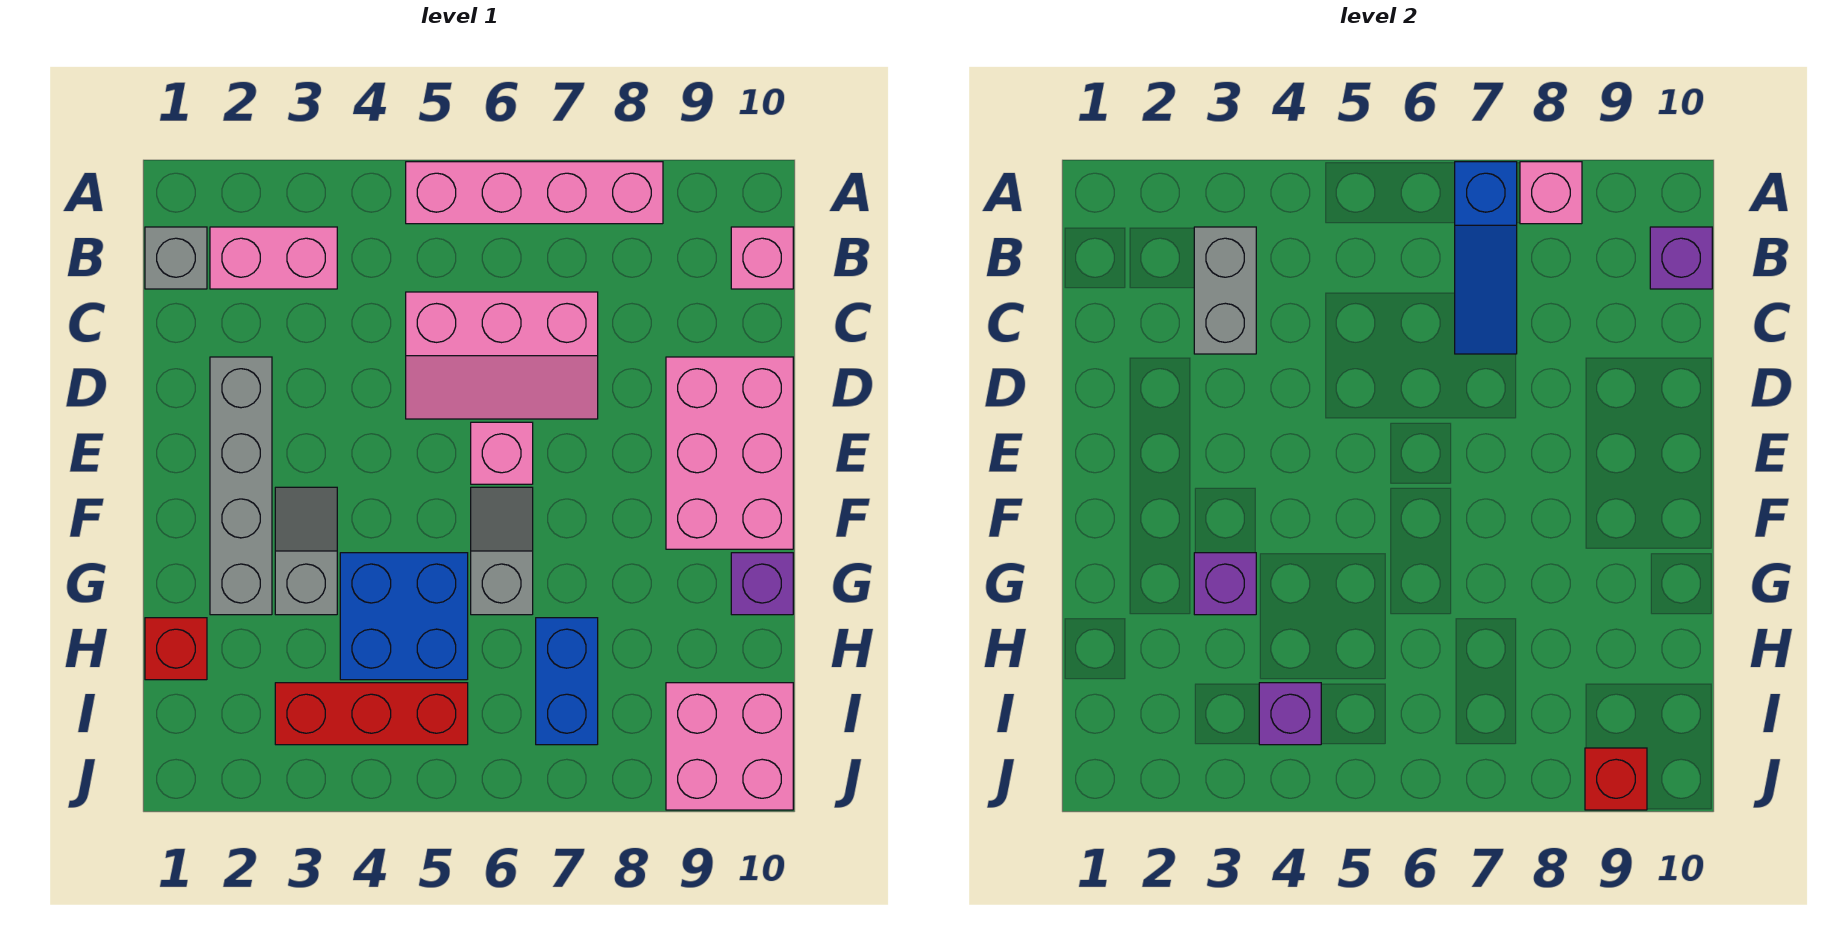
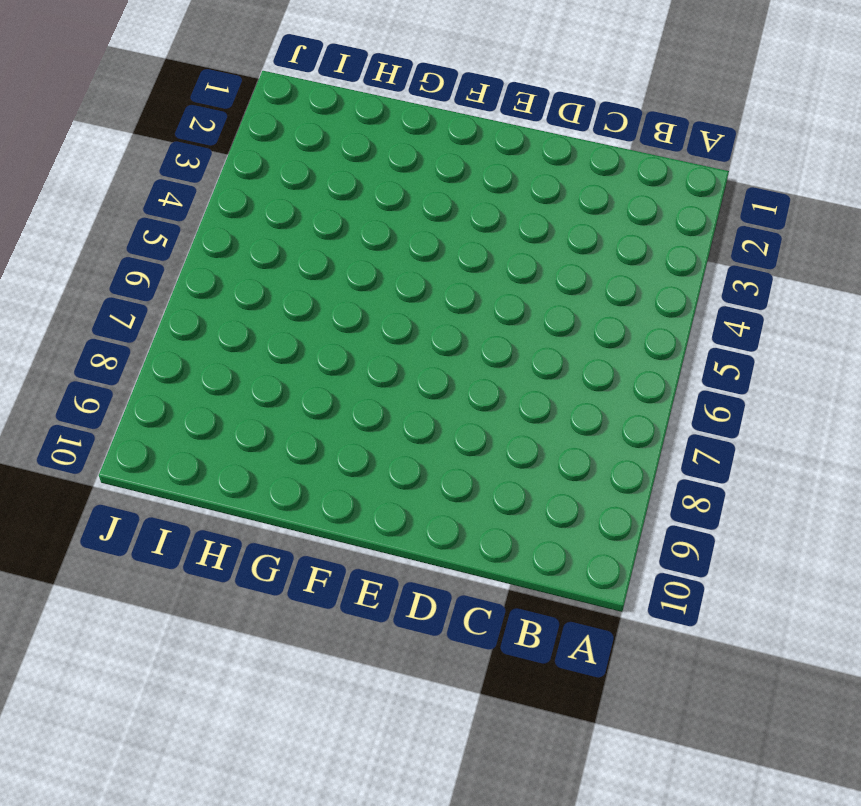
none -> pink 1x4 brick [406,162,663,224]
none -> grey 1x1 brick [145,227,207,289]
none -> pink 1x2 brick [210,227,337,289]

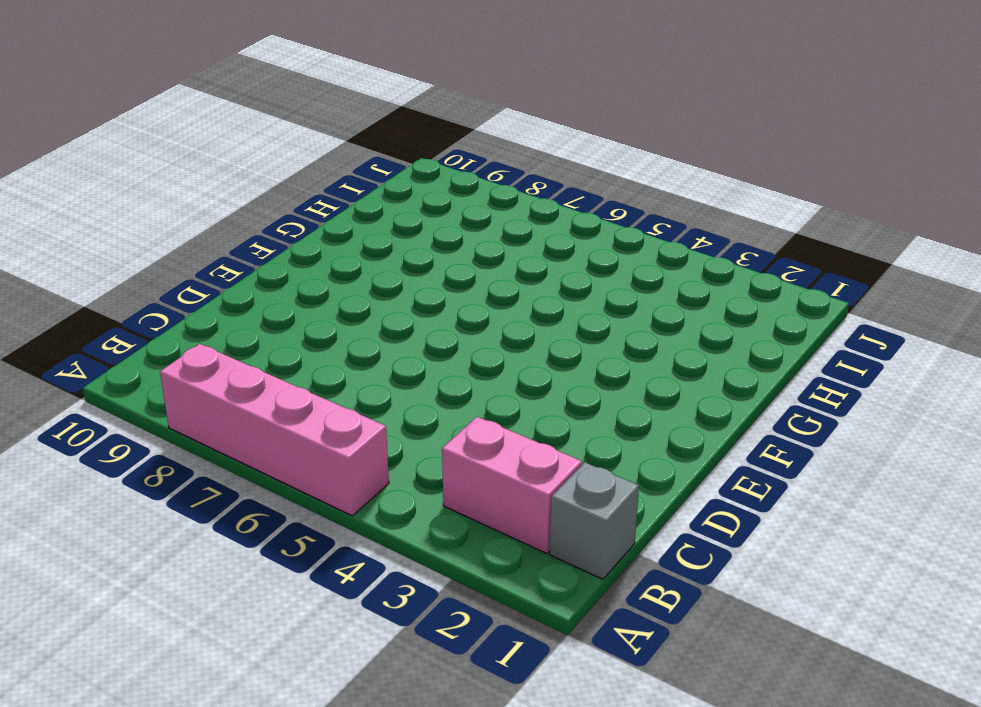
none -> pink 1x1 brick [731,227,793,289]
none -> pink 2x3 slope [406,292,598,419]
none -> grey 1x4 brick [210,357,272,615]

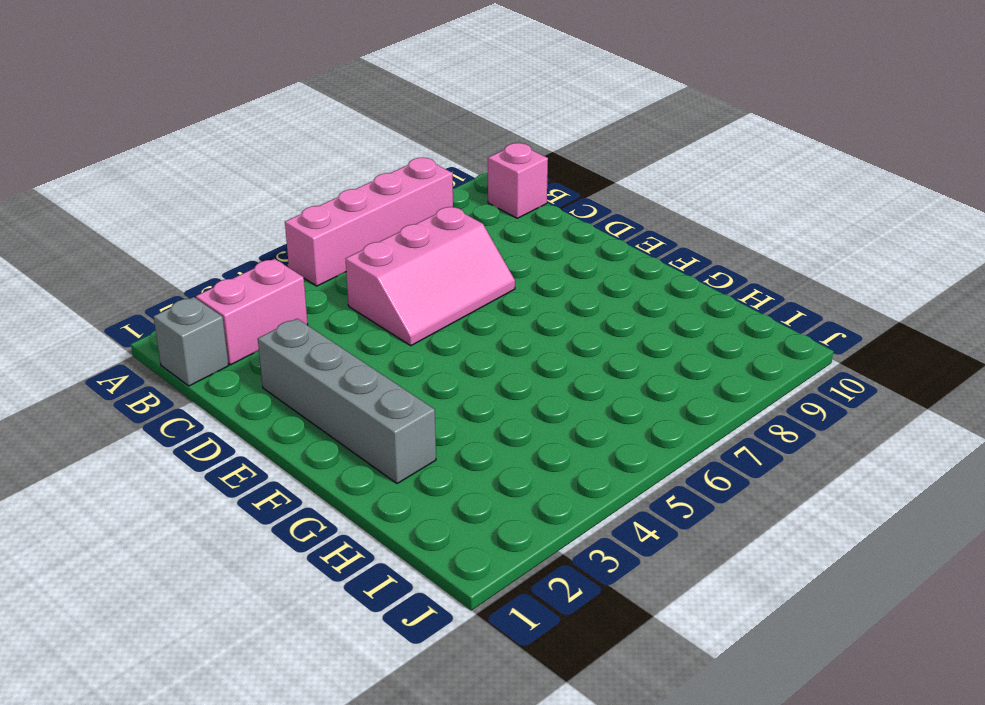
none -> pink 2x3 brick [666,357,793,549]
none -> pink 1x1 brick [471,422,533,484]
none -> grey 1x2 slope [275,487,337,615]

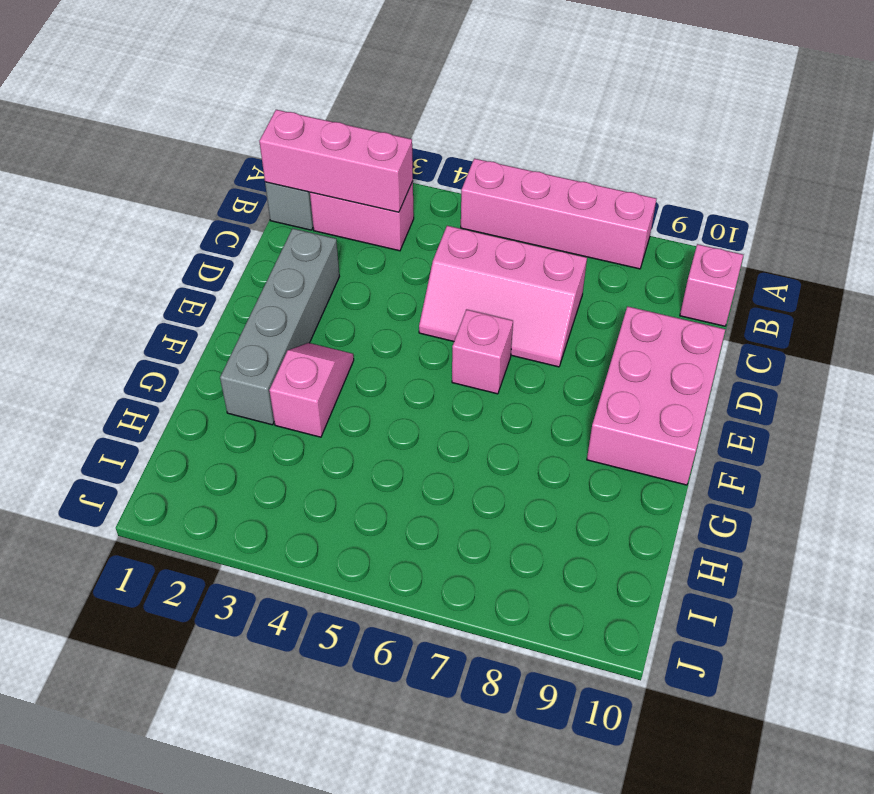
pink 1x3 brick [259,110,413,212] -> grey 1x2 brick [1194,227,1256,354]
pink 1x2 slope [269,343,354,437] -> grey 1x2 slope [275,487,337,615]
none -> grey 1x2 slope [471,487,533,615]
none -> blue 2x2 brick [340,553,468,680]
none -> purple 1x1 brick [731,553,793,615]

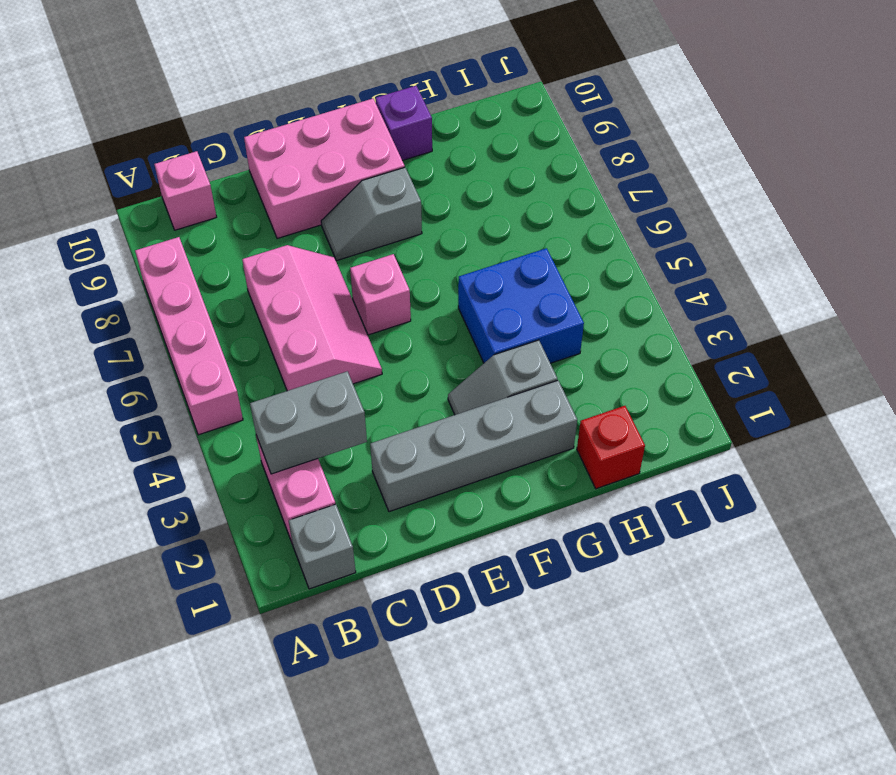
grey 1x2 slope [321,167,422,261] -> grey 1x2 slope moved to [471,487,533,615]
none -> blue 1x2 brick [536,618,598,745]
none -> red 1x3 brick [275,683,468,745]
none -> pink 2x2 brick [666,683,793,810]

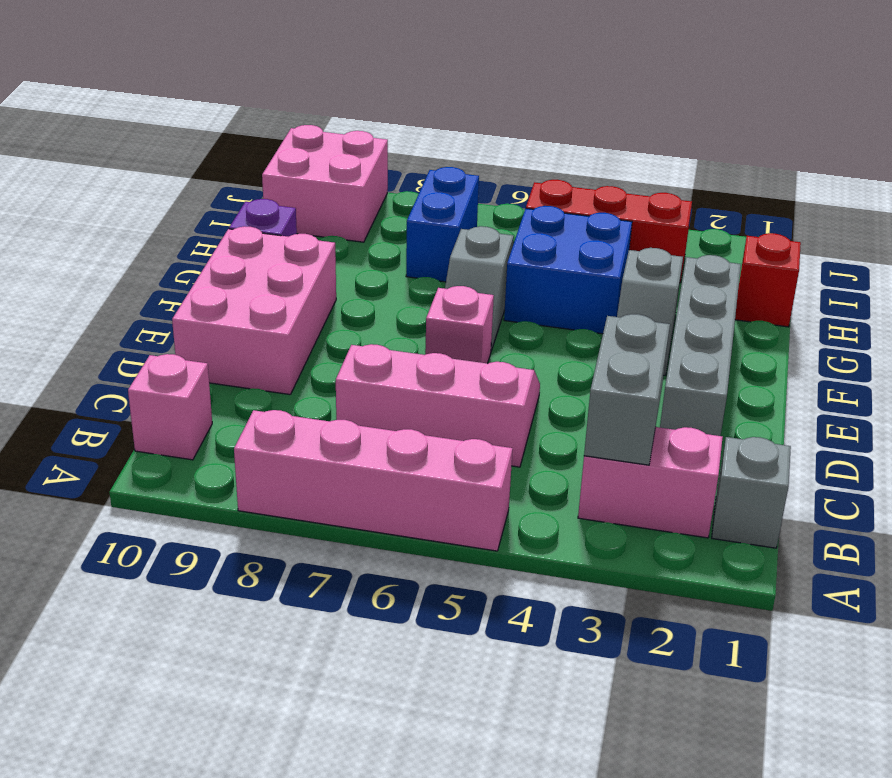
none -> blue 1x3 slope [1455,162,1517,354]
none -> pink 1x1 brick [1520,162,1582,224]
none -> purple 1x1 brick [1650,227,1712,289]

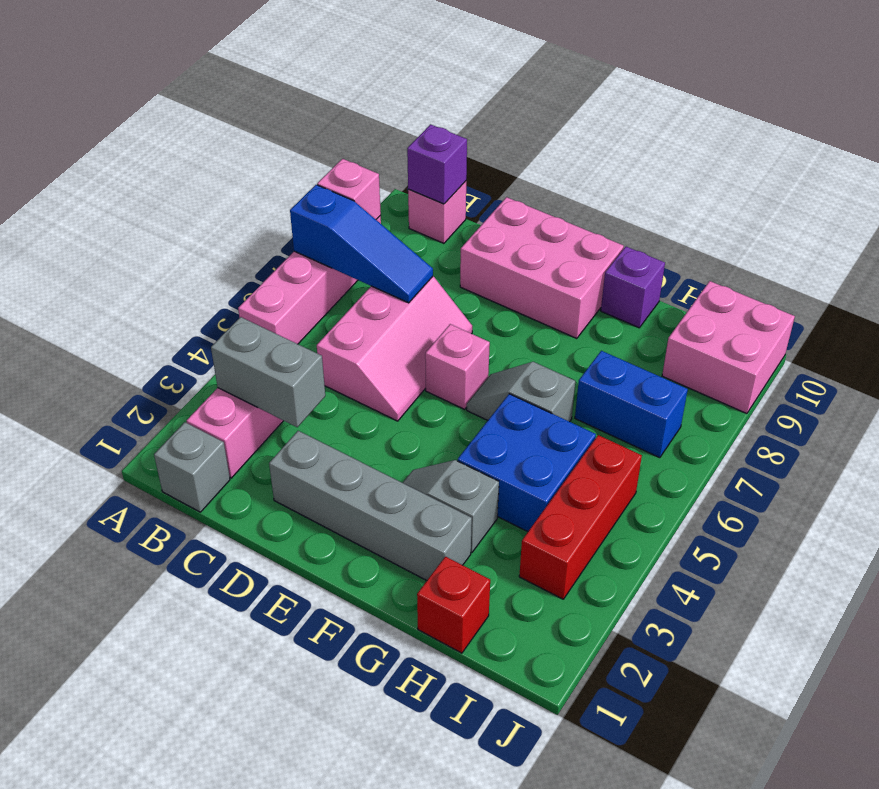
none -> purple 1x1 brick [1194,553,1256,615]
none -> purple 1x1 brick [1259,683,1321,745]
none -> red 1x1 brick [1585,748,1647,810]

